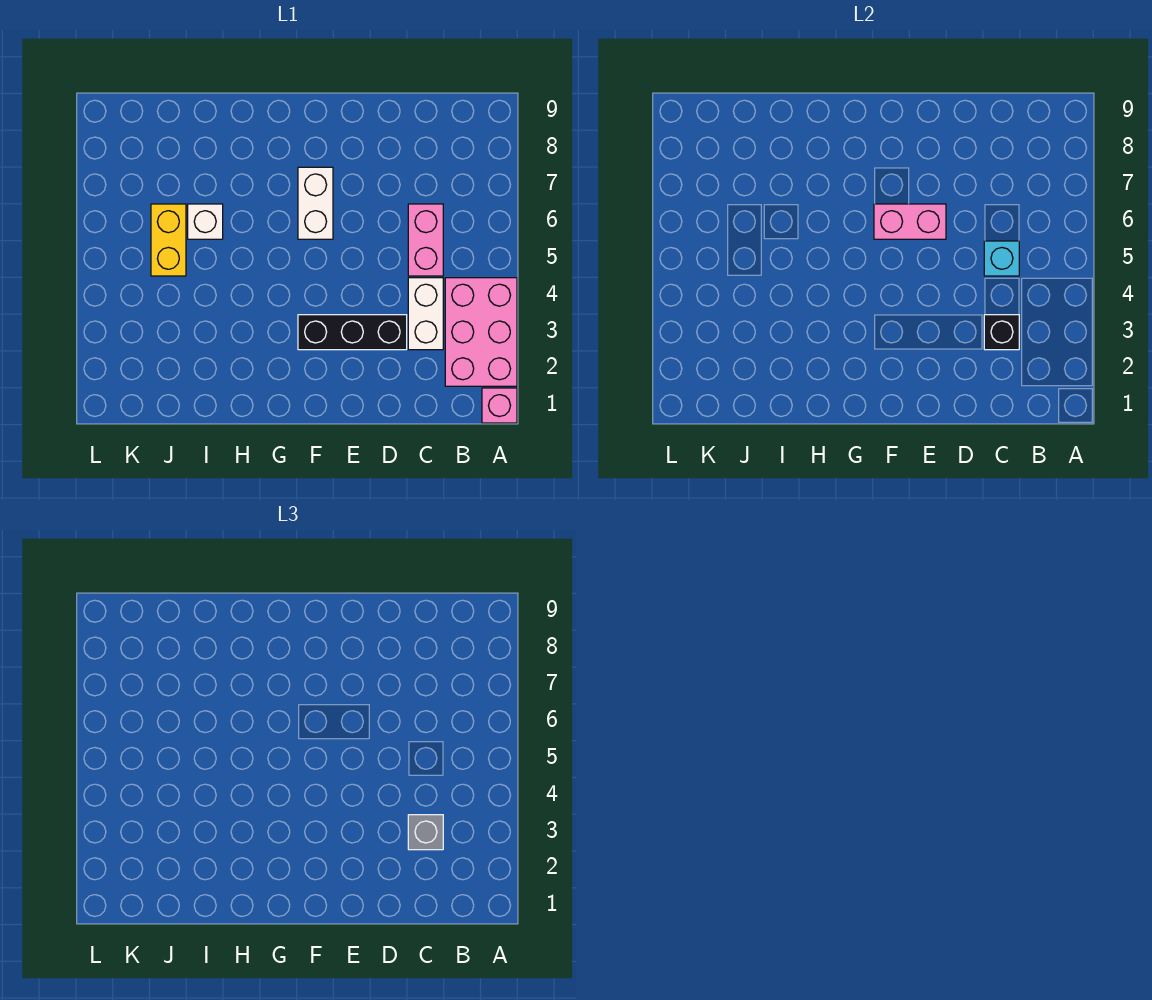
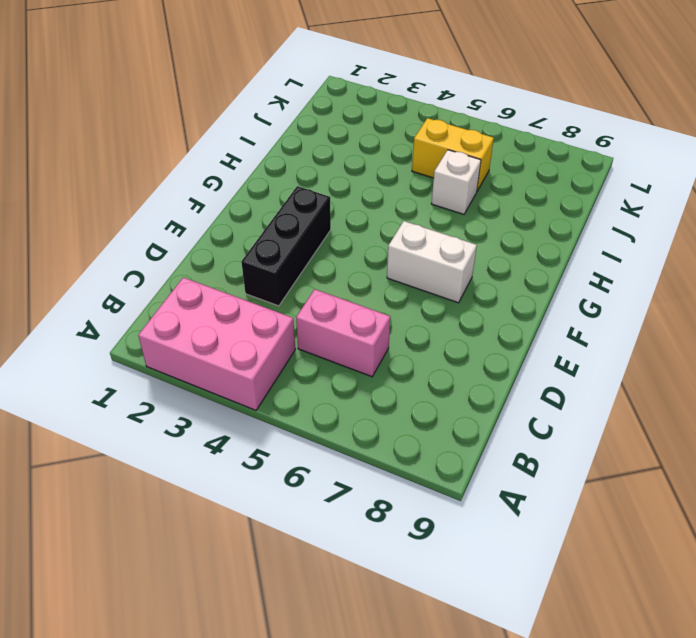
none -> pink 1x1 brick [482,388,517,423]
none -> white 1x2 brick [408,278,443,350]
none -> black 1x1 brick [984,315,1019,350]

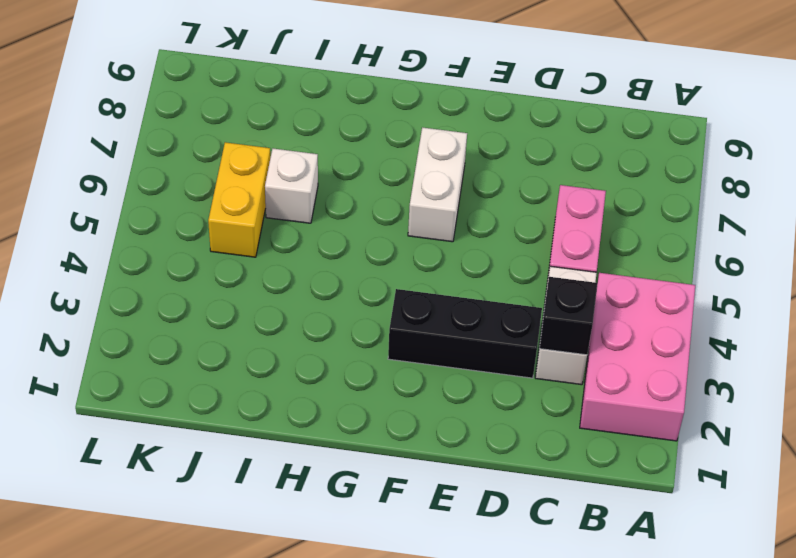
none -> pink 1x1 brick [482,388,517,423]
none -> cyan 1x1 brick [984,241,1019,276]
none -> pink 1x2 brick [874,204,946,239]

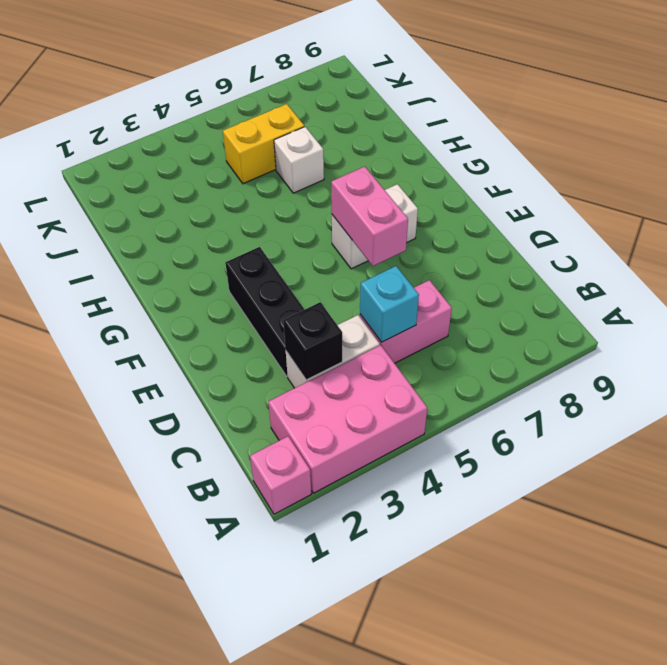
none -> grey 1x1 brick [408,815,443,850]

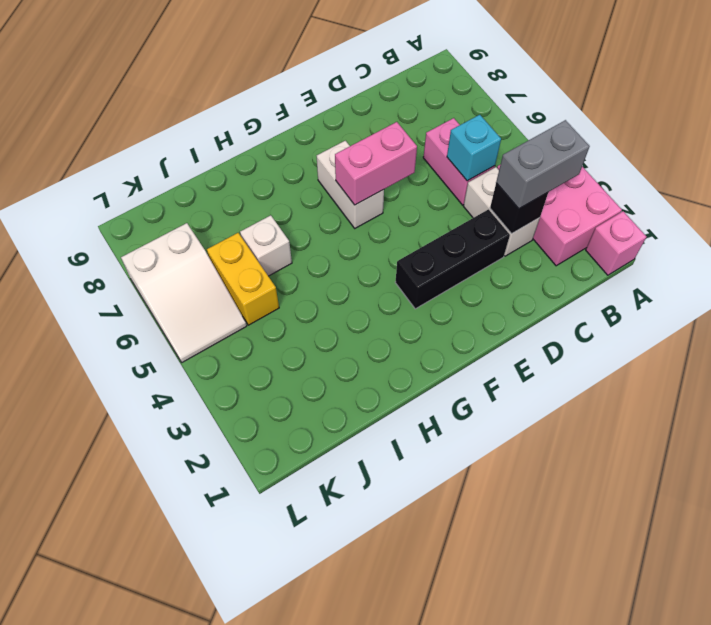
grey 1x2 brick [496,120,590,209] -> grey 1x1 brick [408,815,443,850]
white 2x3 slope [121,223,247,362] -> none

